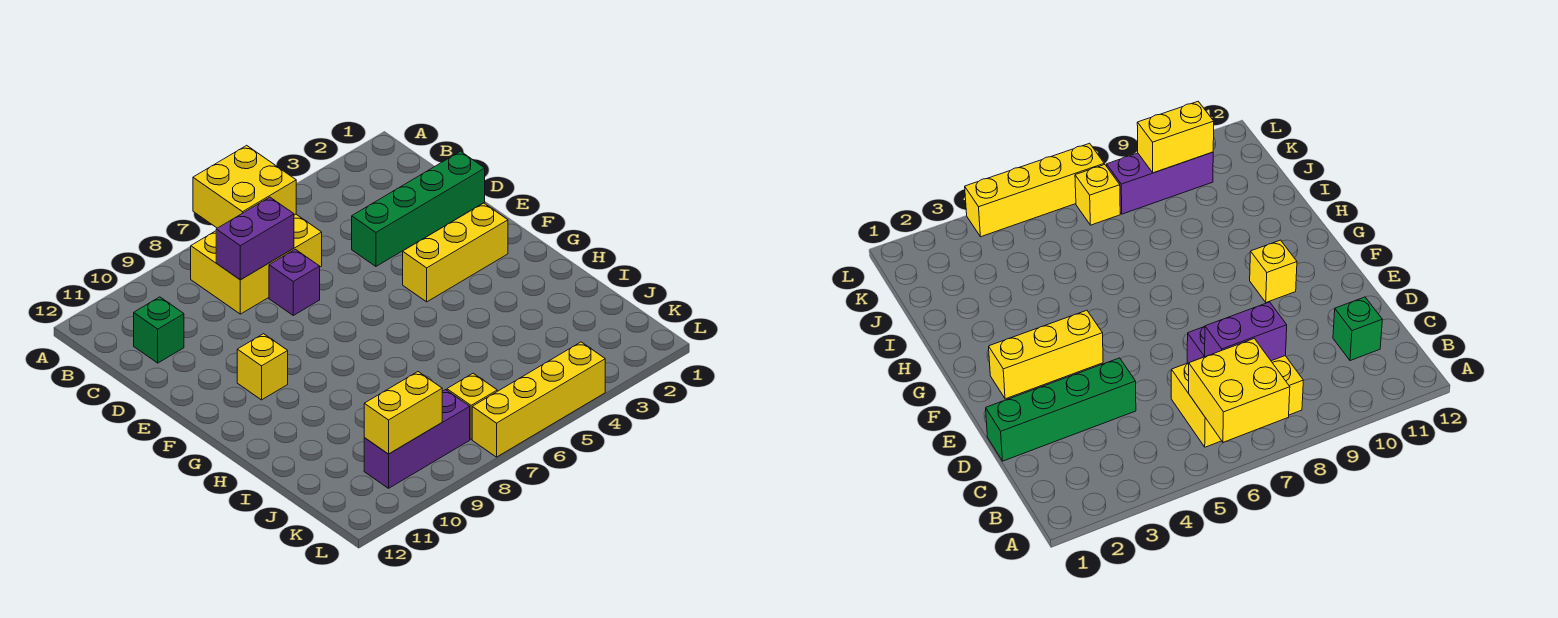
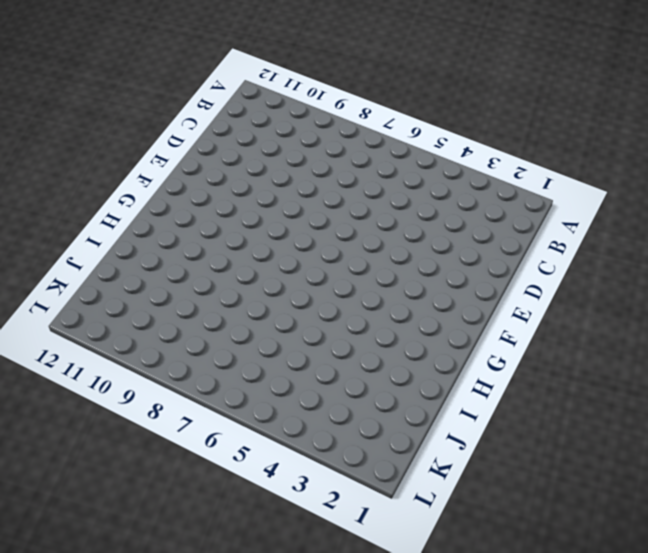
none -> yellow 2x3 brick [191,214,322,314]
none -> green 1x1 brick [134,297,184,363]
none -> green 1x4 brick [352,151,485,266]

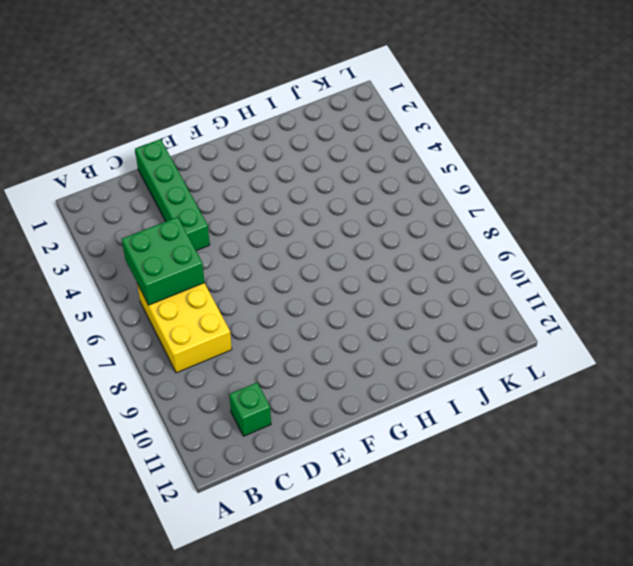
green 2x2 brick [122,217,205,305] -> yellow 2x2 brick [193,145,296,228]
none -> purple 1x1 brick [269,249,320,315]
none -> yellow 1x3 brick [403,203,508,302]
none -> yellow 1x1 brick [237,334,288,400]

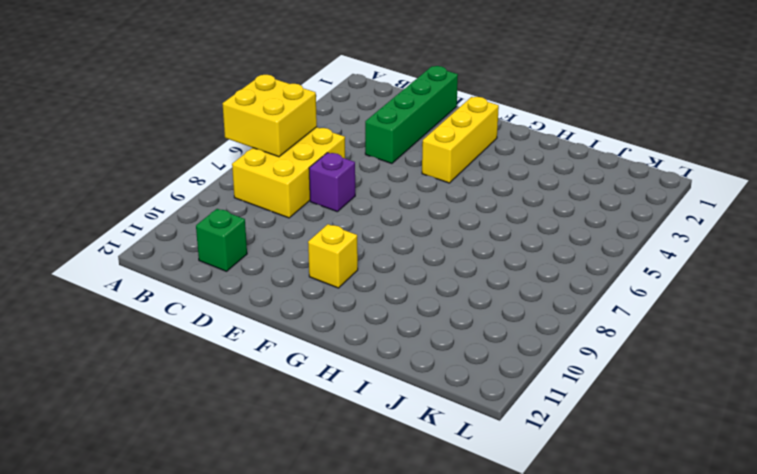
none -> yellow 1x1 brick [447,373,497,439]
none -> purple 1x3 brick [364,390,470,488]
none -> yellow 1x4 brick [472,342,605,457]

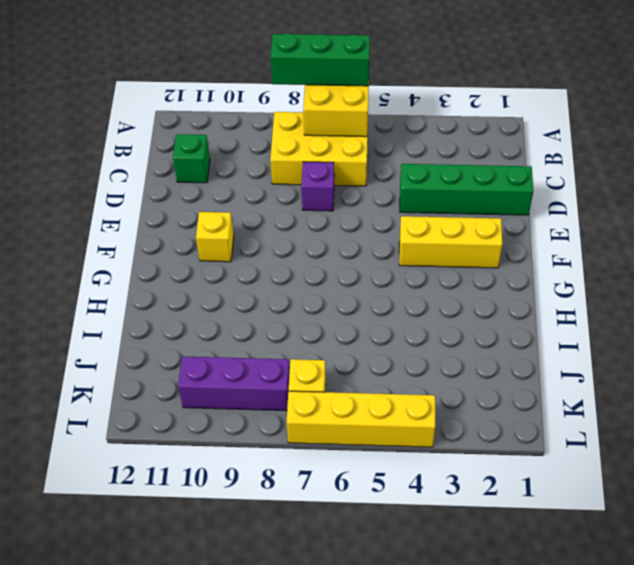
green 1x3 brick [271,33,370,86] -> none
none -> purple 1x2 brick [216,197,294,280]
none -> yellow 1x2 brick [364,372,442,454]

